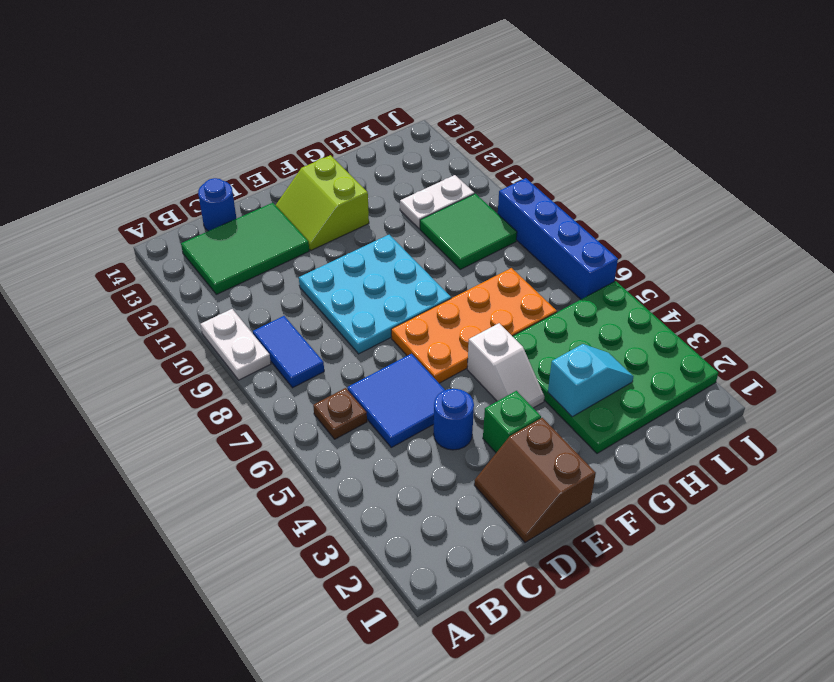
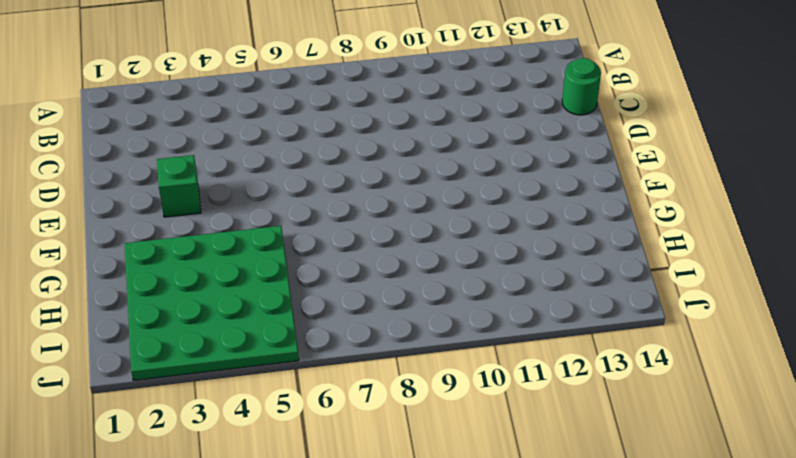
green 1x1 round brick [562,58,601,115] -> blue 1x1 round brick [198,178,236,231]
none -> white 1x2 plate [200,309,271,380]
none -> brown 1x1 plate [313,388,367,439]
none -> blue 1x2 tile [253,316,324,388]

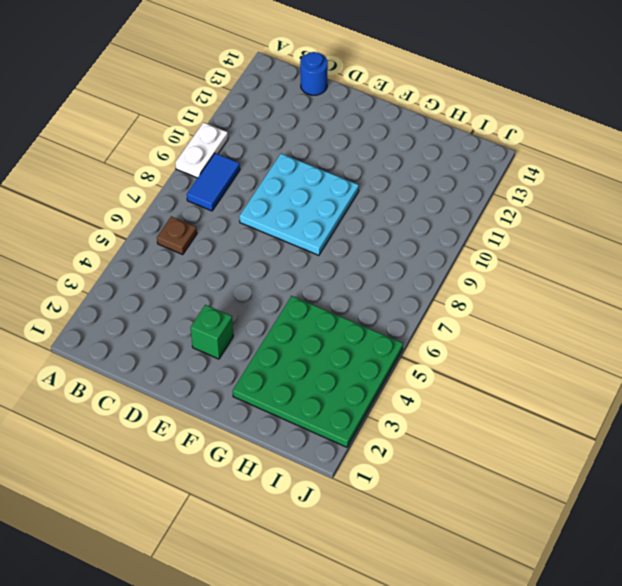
none -> green 2x3 tile [181,203,309,294]
none -> blue 2x2 tile [347,354,445,447]
none -> brown 2x2 slope [474,418,596,543]

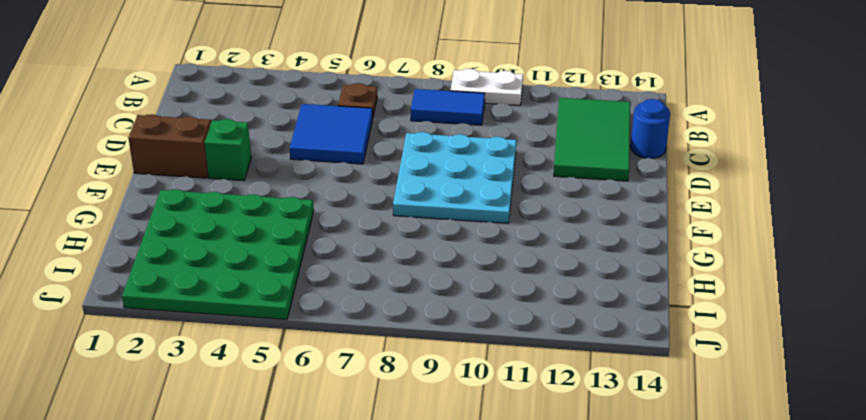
none -> blue 1x1 round brick [434,389,474,450]
none -> orange 2x4 plate [391,268,557,383]
none -> lime 2x2 slope [276,155,369,250]

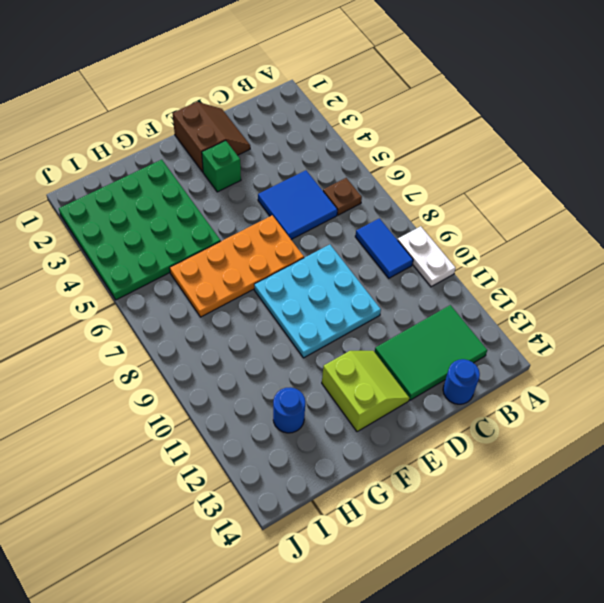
blue 1x1 round brick [273,387,305,433] -> blue 1x1 round brick moved to [434,389,474,450]
none -> white 1x2 slope [467,323,544,408]
none -> green 2x2 tile [420,194,517,269]
none -> white 1x2 plate [400,175,474,229]

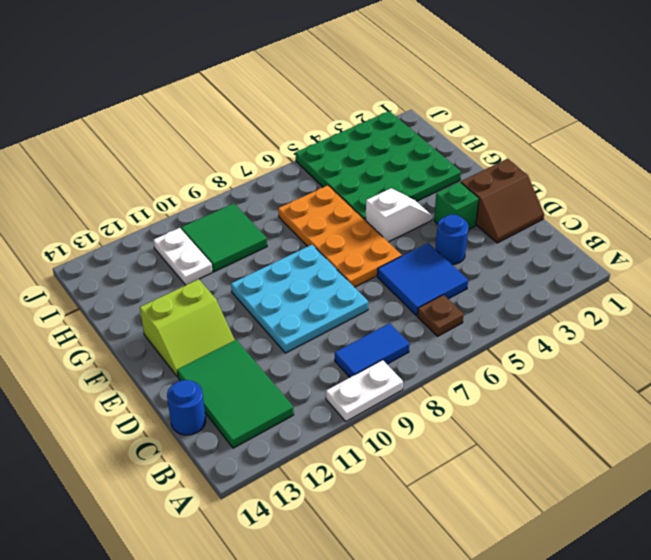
none -> blue 1x4 brick [498,178,618,299]
none -> cyan 1x2 slope [548,344,634,417]

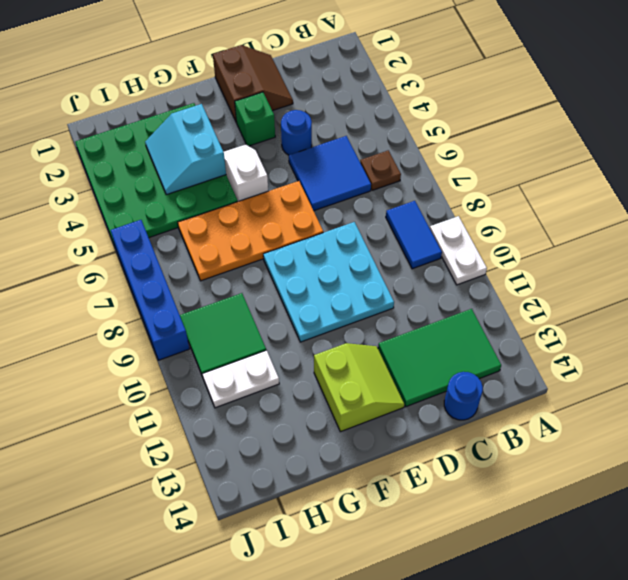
cyan 2x2 slope [145,104,226,195] -> cyan 1x2 slope [548,344,634,417]

